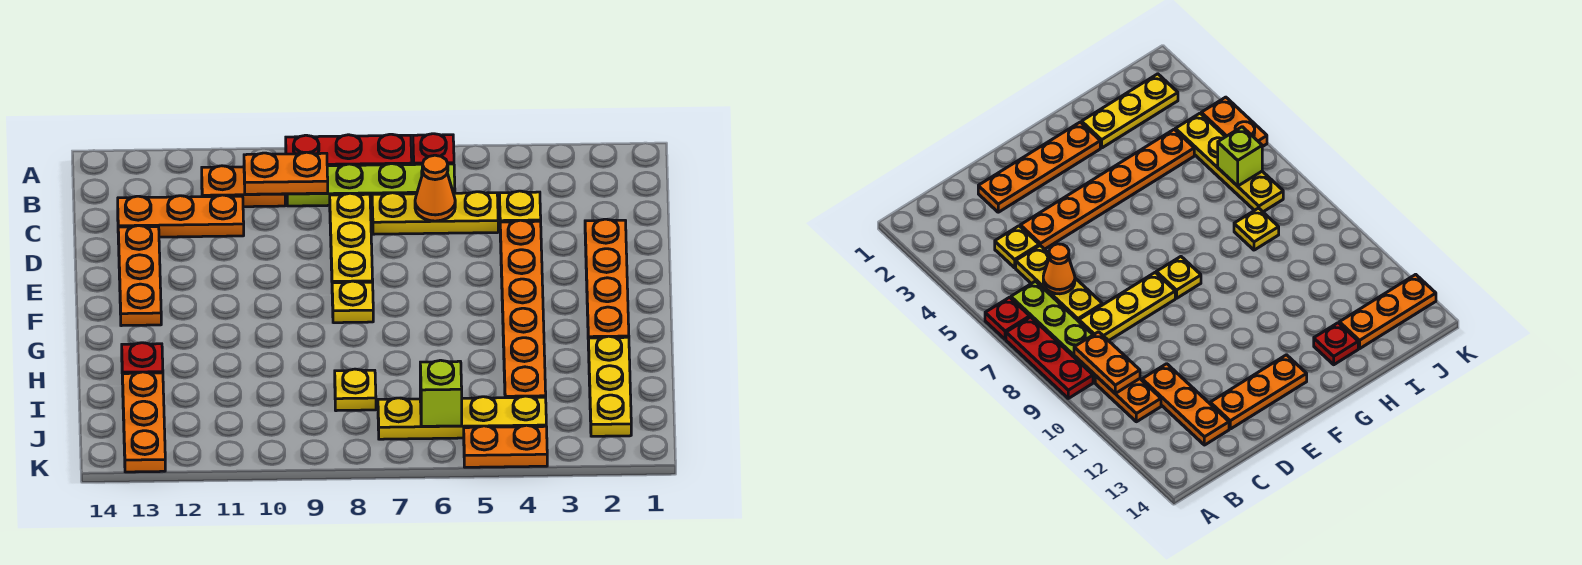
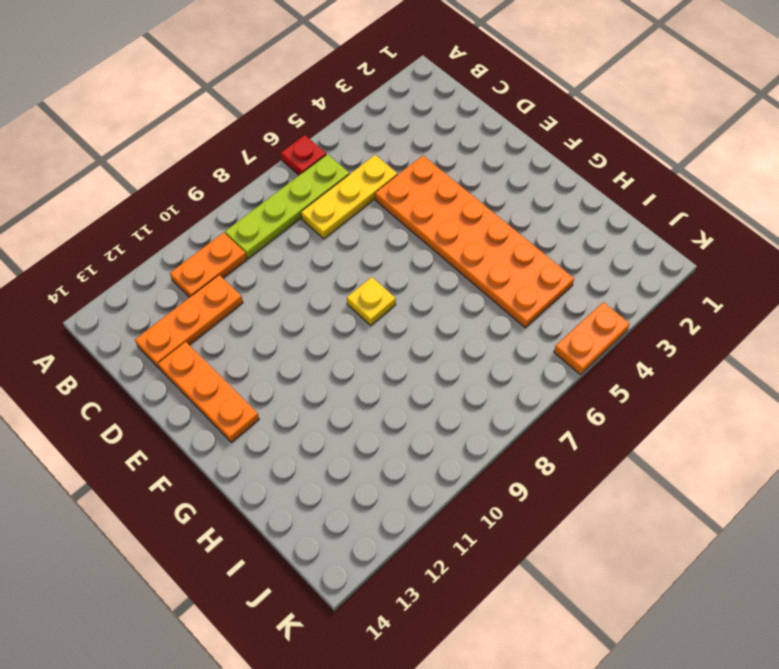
orange 2x6 plate [375,156,574,328] -> orange 1x6 plate [500,220,546,398]
none -> red 1x3 plate [286,134,412,166]
none -> yellow 1x1 plate [499,191,541,222]
none -> yellow 1x3 plate [330,193,373,283]

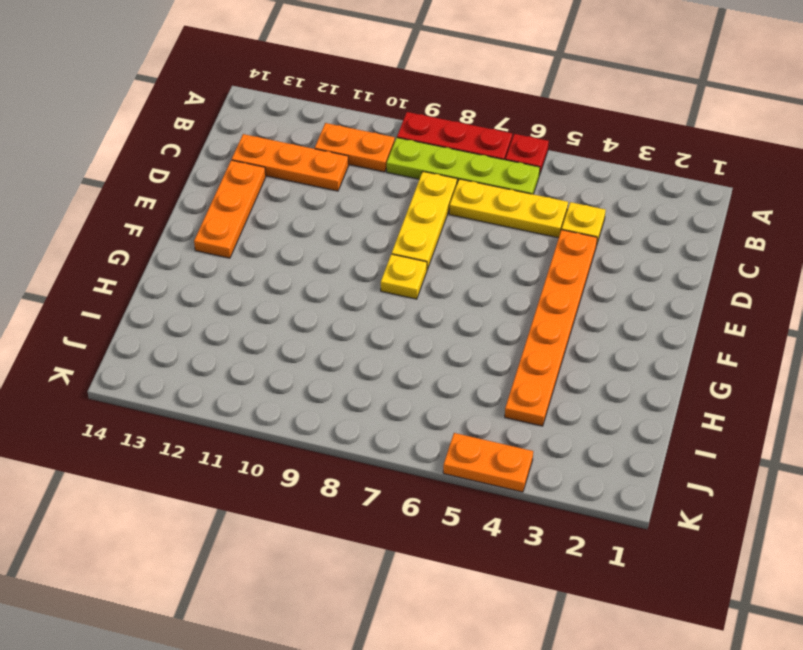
none -> orange 1x4 plate [585,219,629,338]
none -> yellow 1x3 plate [588,336,631,436]
none -> red 1x1 plate [122,343,163,384]

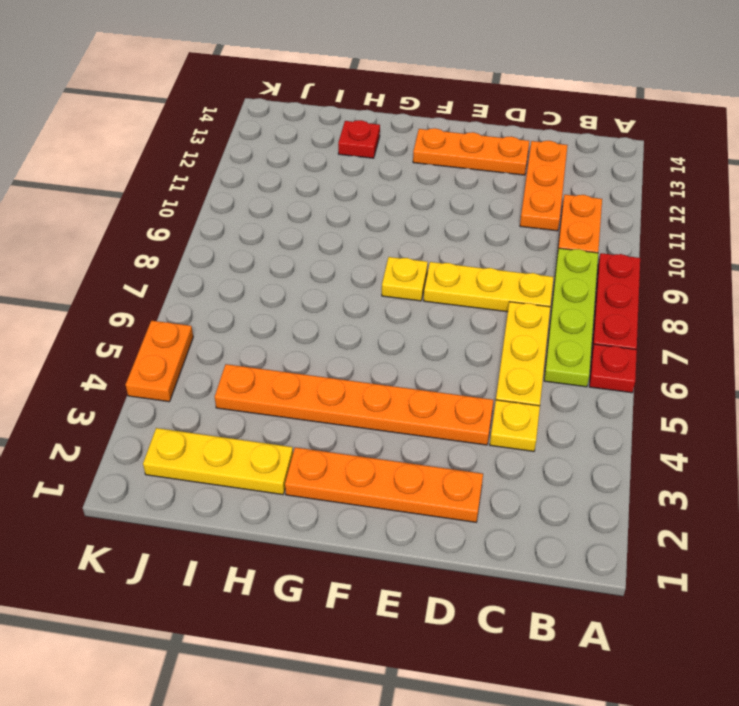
none -> yellow 1x1 plate [335,369,376,411]
none -> orange 1x3 plate [123,372,165,472]
none -> yellow 1x4 plate [378,396,546,439]

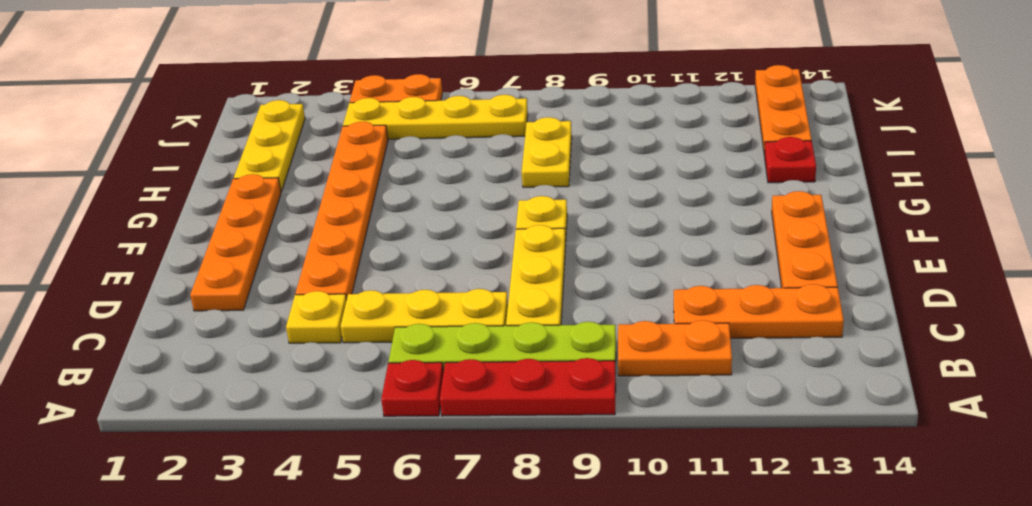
yellow 1x2 plate [522,117,572,187] -> yellow 1x1 plate [335,369,376,411]
none -> orange 1x2 plate [244,152,328,194]
none -> orange 1x1 cone [415,155,455,221]
none -> lime 1x1 brick [420,360,462,426]

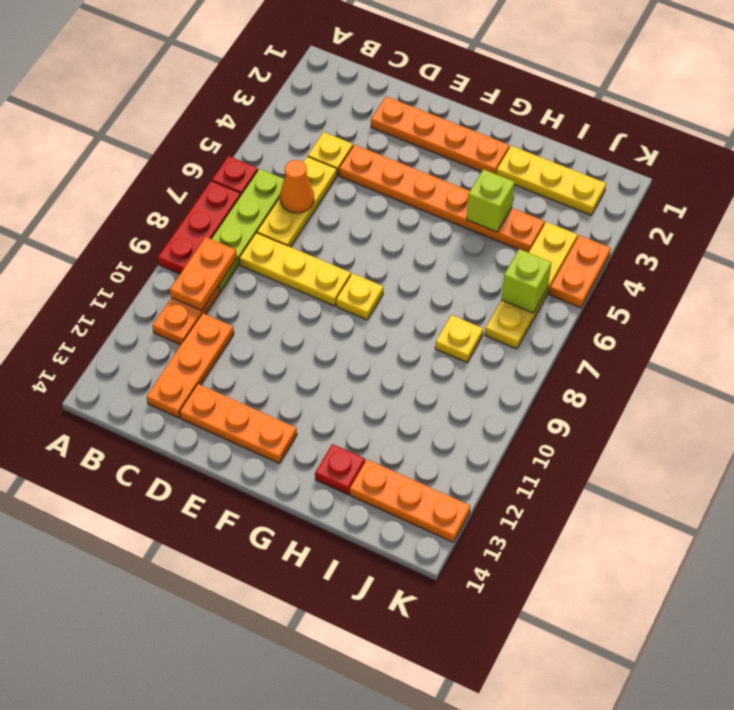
lime 1x1 brick [467,169,515,232] -> none

